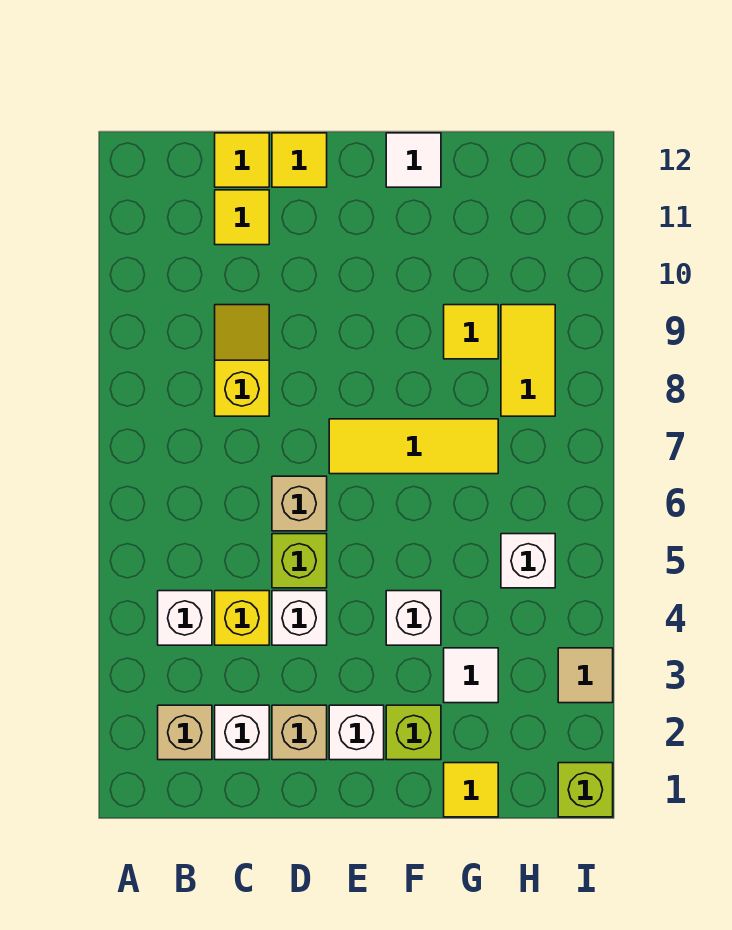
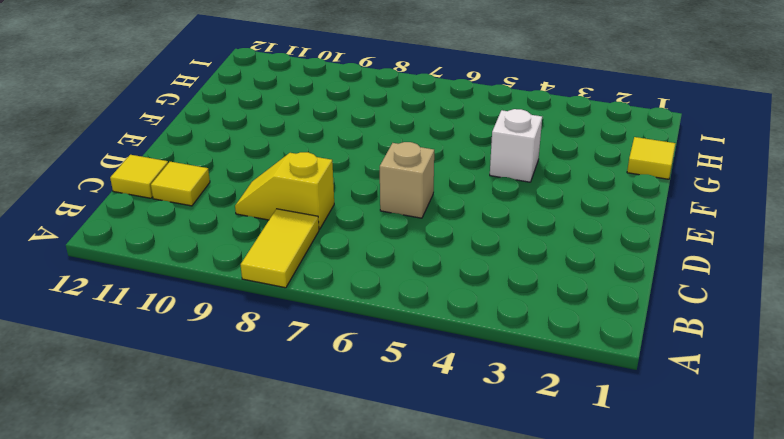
yellow 1x2 tile [241,209,319,288] -> yellow 1x2 tile turned to [501,305,555,416]
none -> tan 1x1 brick [158,705,212,760]
none -> white 1x1 brick [158,591,212,645]
none -> white 1x1 brick [215,705,269,760]

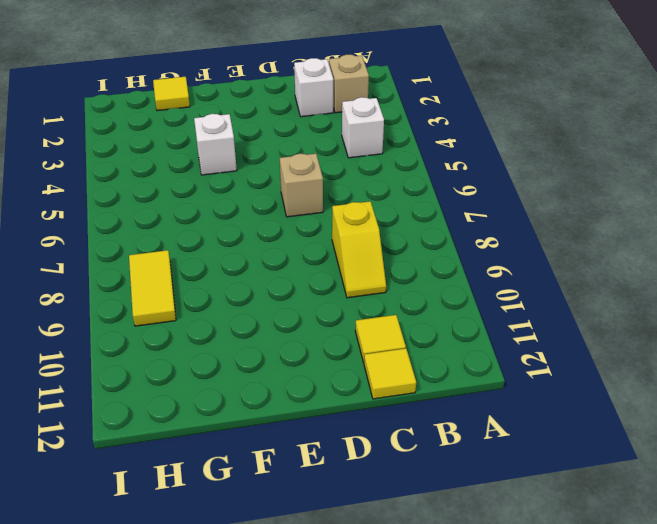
none -> yellow 1x1 brick [215,591,269,645]
none -> tan 1x1 brick [272,705,327,760]
none -> white 1x1 brick [272,591,327,645]

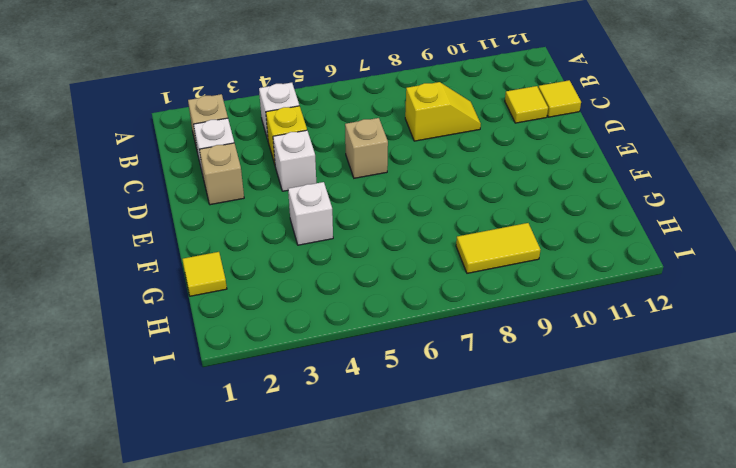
none -> lime 1x1 brick [272,534,327,588]
none -> yellow 1x1 tile [272,133,327,187]
none -> white 1x1 brick [329,705,384,760]

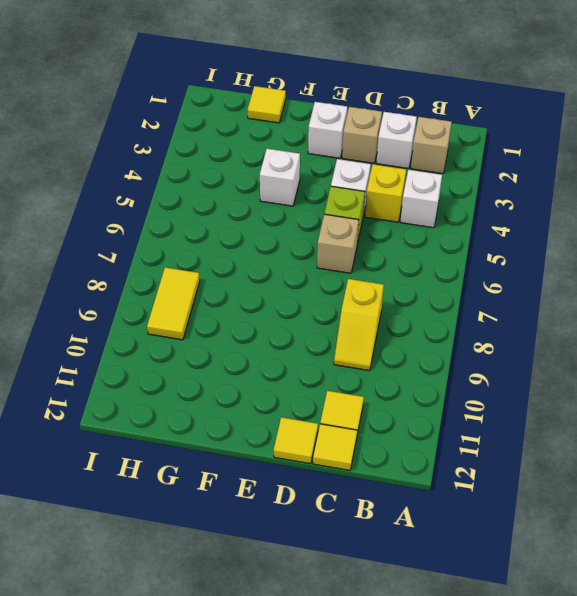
none -> yellow 1x3 tile [329,419,498,474]
none -> lime 1x1 brick [386,705,441,760]
none -> white 1x1 tile [386,133,441,187]

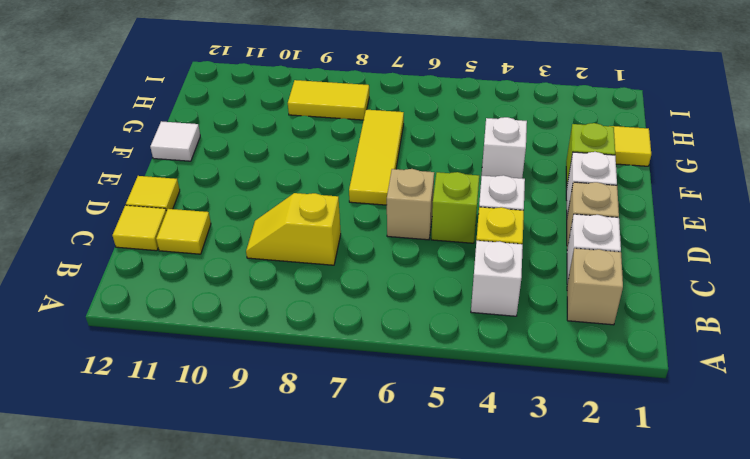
none -> white 1x1 tile [444,648,498,703]
none -> yellow 1x1 tile [444,305,498,359]
none -> white 1x1 brick [501,534,555,588]

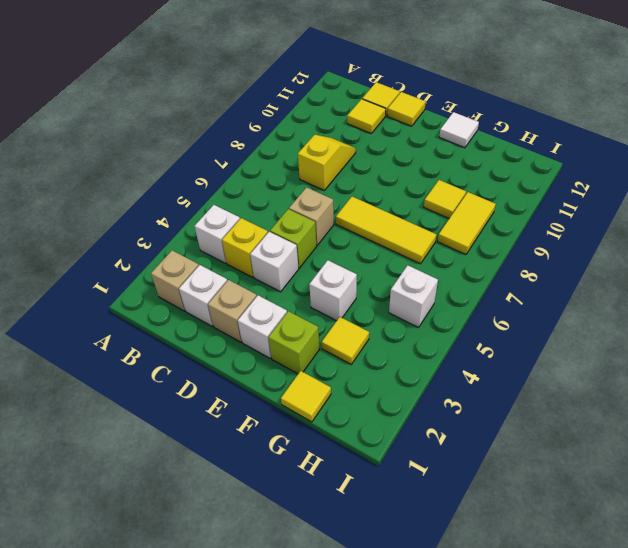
yellow 1x1 tile [322,317,369,364] -> white 1x1 tile [444,648,498,703]
none -> lime 1x1 brick [558,763,613,817]
none -> tan 1x1 tile [558,648,613,703]

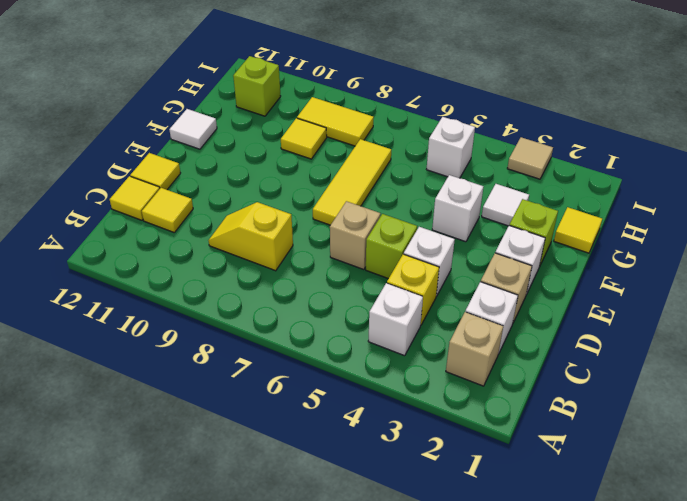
lime 1x1 brick [233,56,281,116] -> lime 1x1 brick moved to [558,763,613,817]

